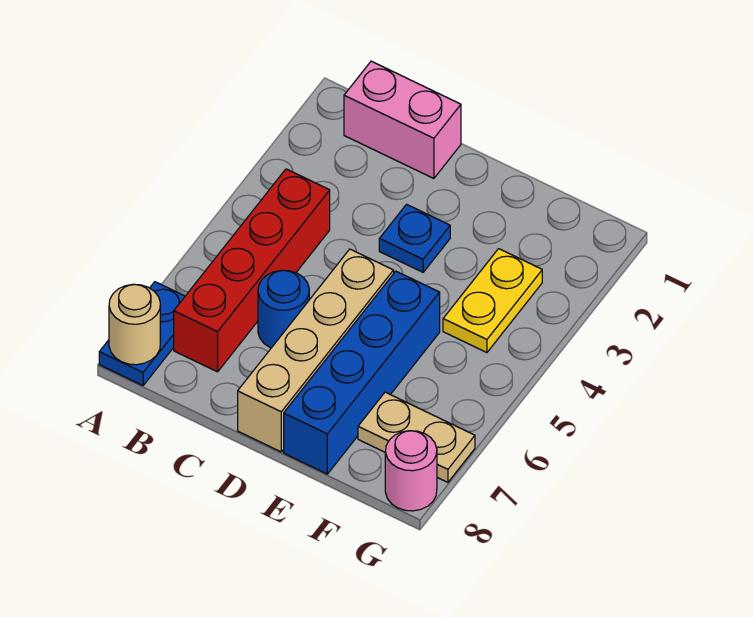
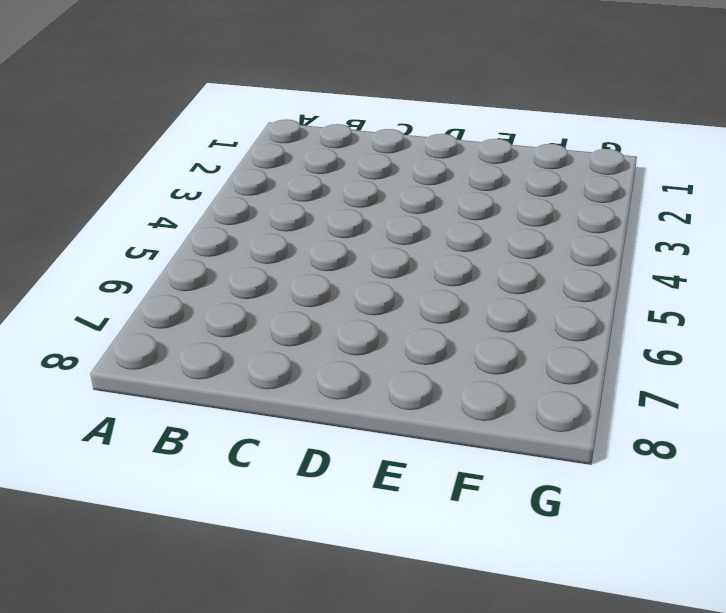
none -> blue 1x2 plate [99,282,185,385]
none -> pink 1x2 brick [344,61,461,178]

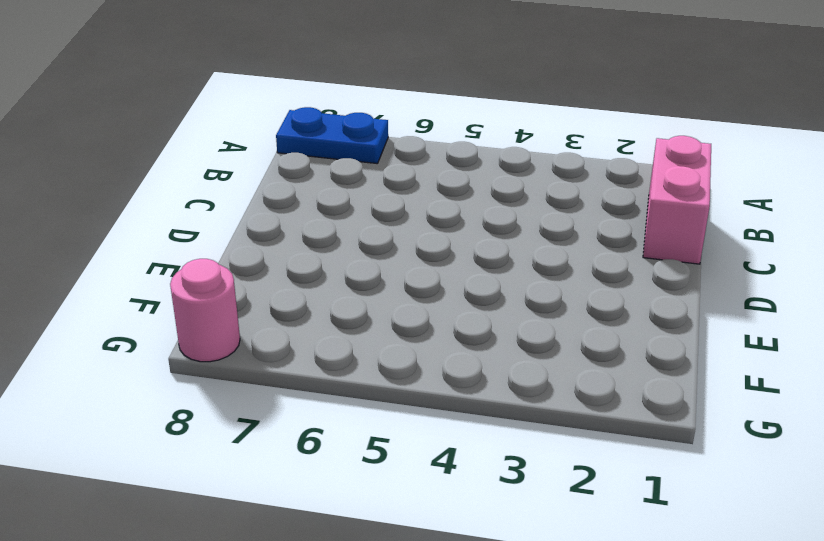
none -> red 1x4 brick [174,169,330,372]
none -> blue 1x1 round brick [258,270,309,348]

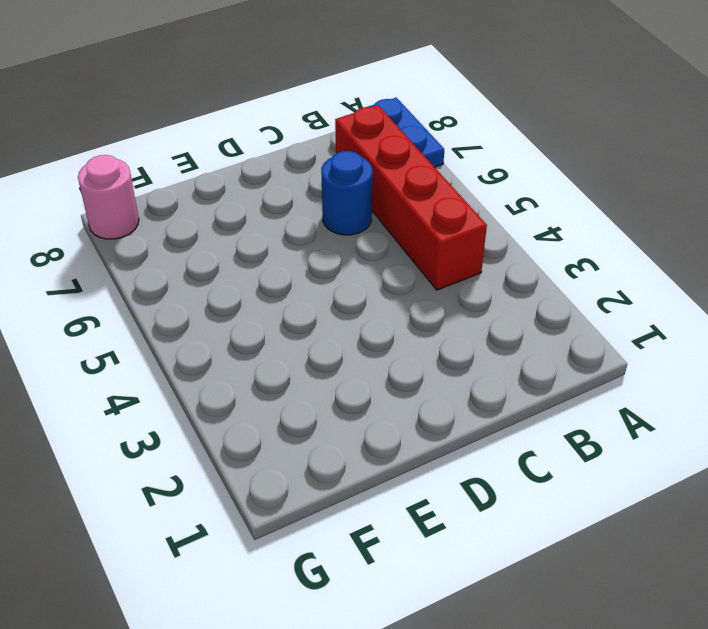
none -> pink 1x2 brick [344,61,461,178]
none -> blue 1x1 plate [379,204,450,272]

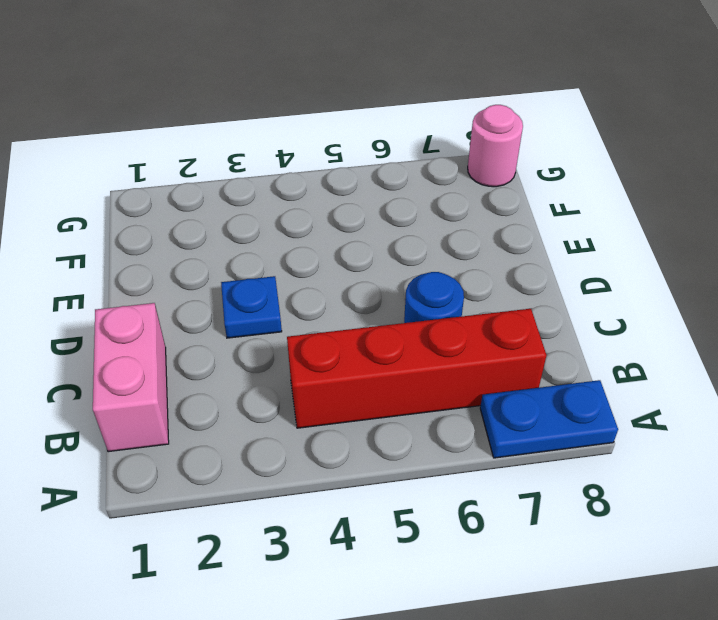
none -> tan 1x4 brick [238,249,394,452]
none -> blue 1x4 brick [284,271,440,474]

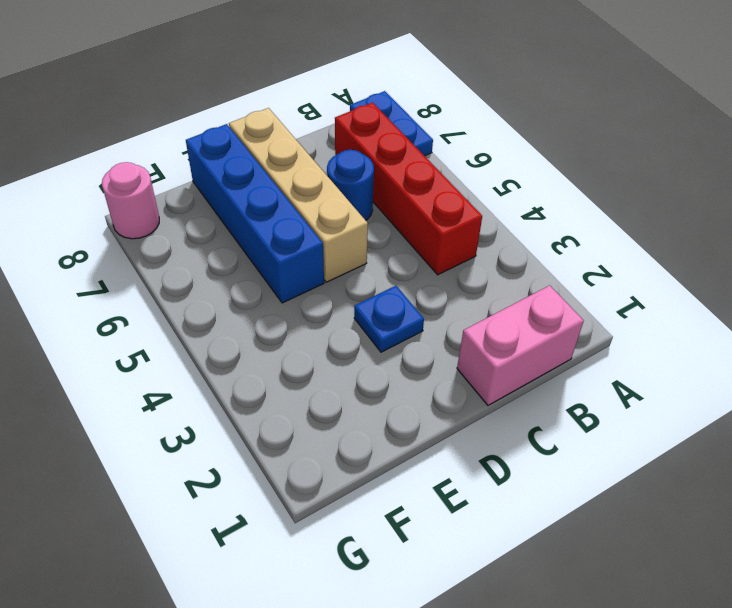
none -> yellow 1x2 plate [443,249,542,353]
none -> tan 1x2 plate [358,392,475,482]

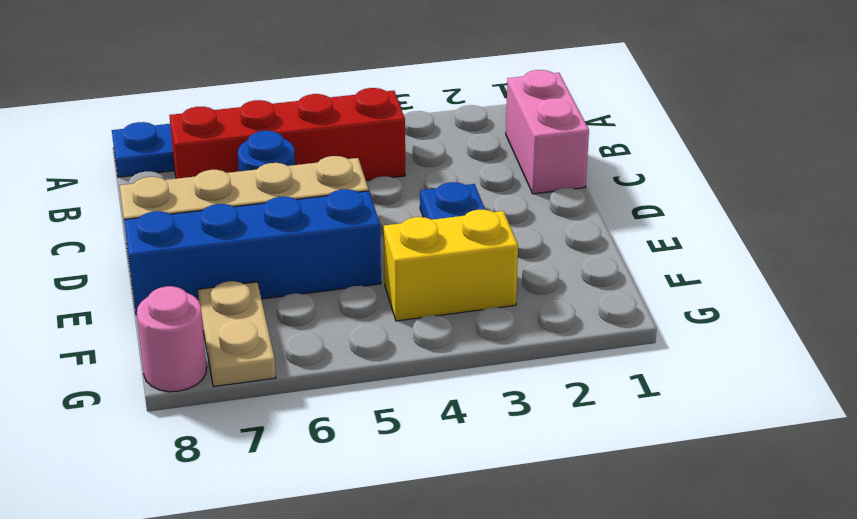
yellow 1x2 brick [384,210,518,321] -> yellow 1x2 plate [443,249,542,353]
none -> tan 1x1 round brick [109,284,160,365]

